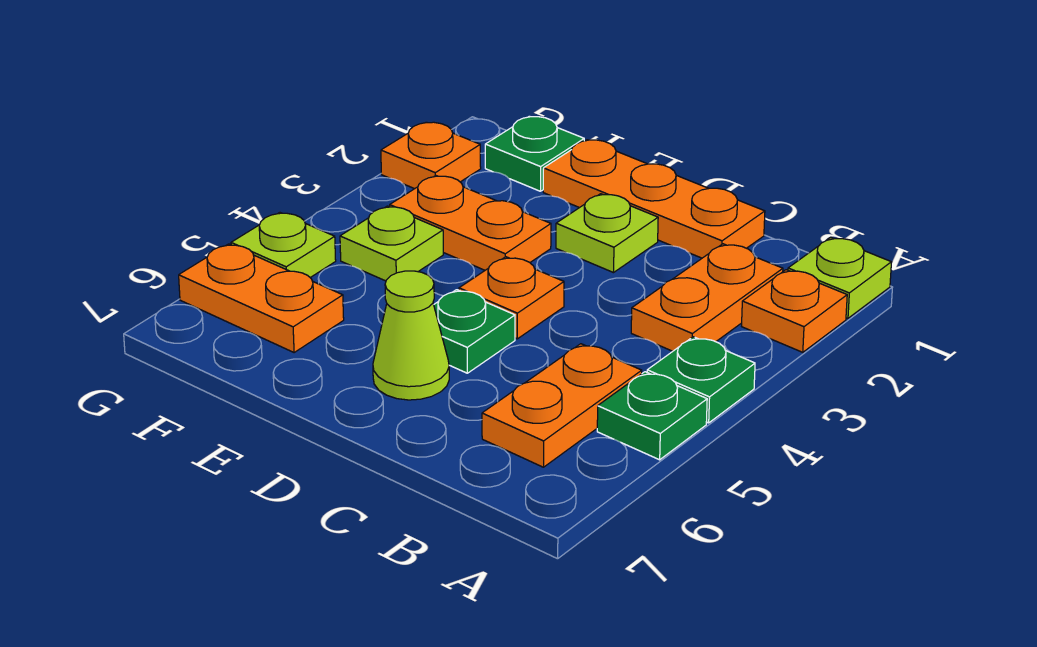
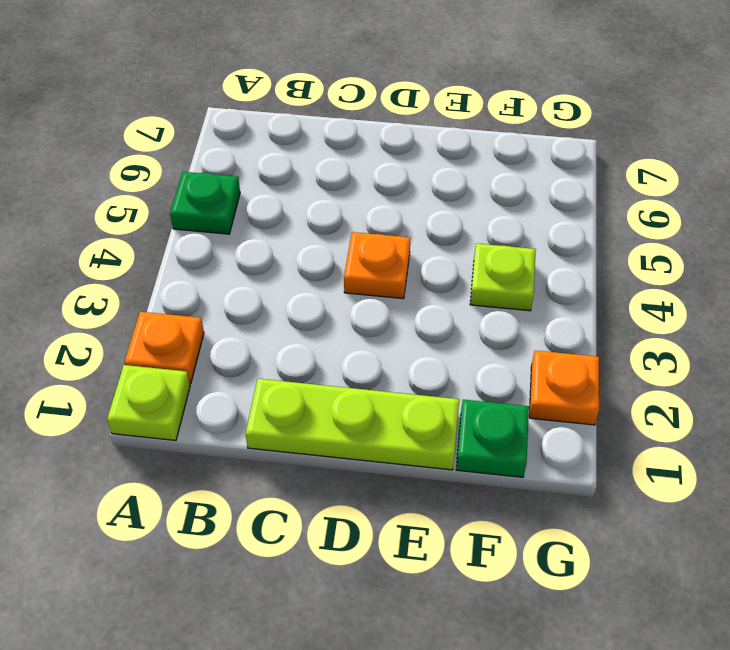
lime 1x3 plate [246,379,459,470] -> orange 1x3 plate [543,140,765,258]
none -> green 1x1 plate [647,337,755,423]
none -> orange 1x2 plate [631,244,783,351]
none -> orange 1x2 plate [482,344,642,467]

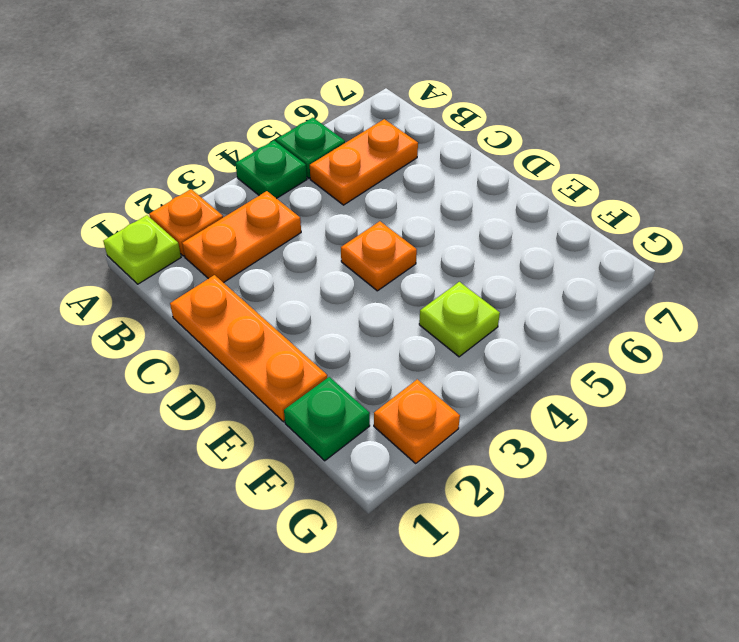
none -> lime 1x1 plate [556,194,658,273]
none -> green 1x1 plate [434,290,515,373]
none -> lime 1x1 cone [373,271,449,400]

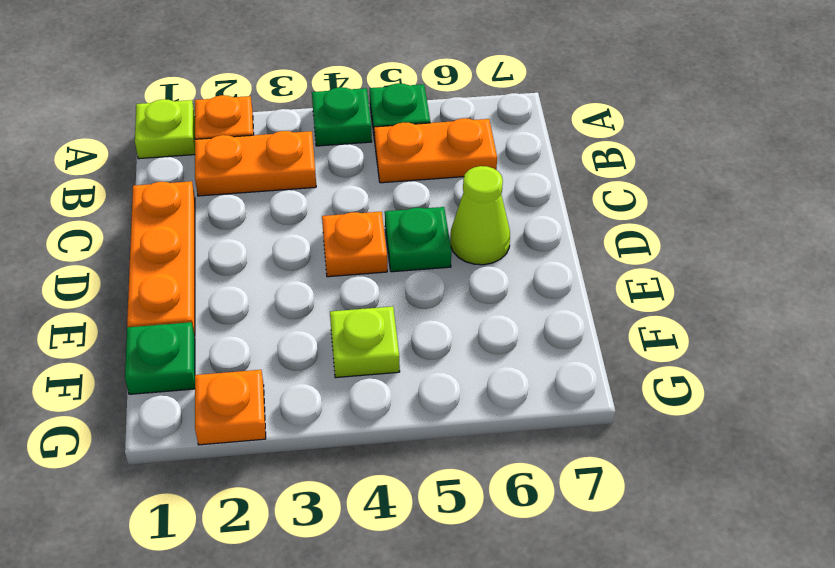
none -> lime 1x1 plate [556,194,658,273]
none -> orange 1x2 plate [390,175,551,270]
none -> orange 1x2 plate [179,244,344,353]

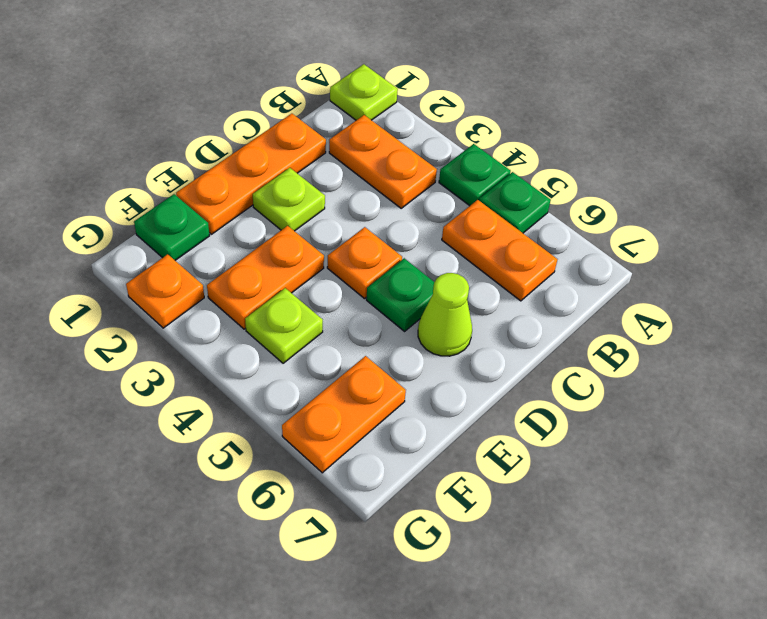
none -> orange 1x1 plate [742,270,847,352]
none -> lime 1x1 plate [231,213,336,277]

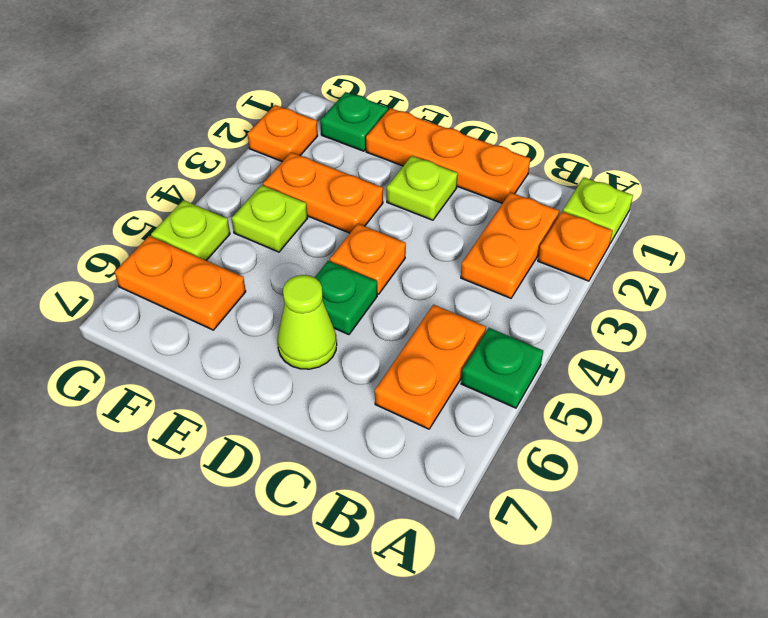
none -> green 1x1 plate [647,337,755,423]

